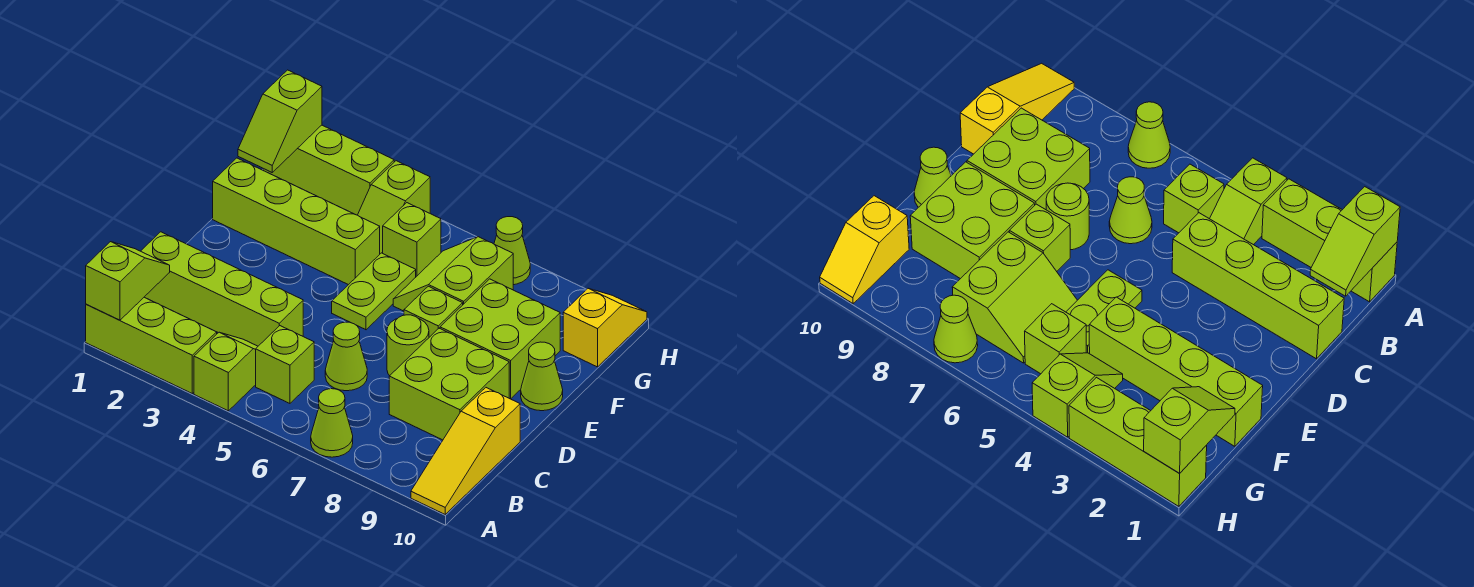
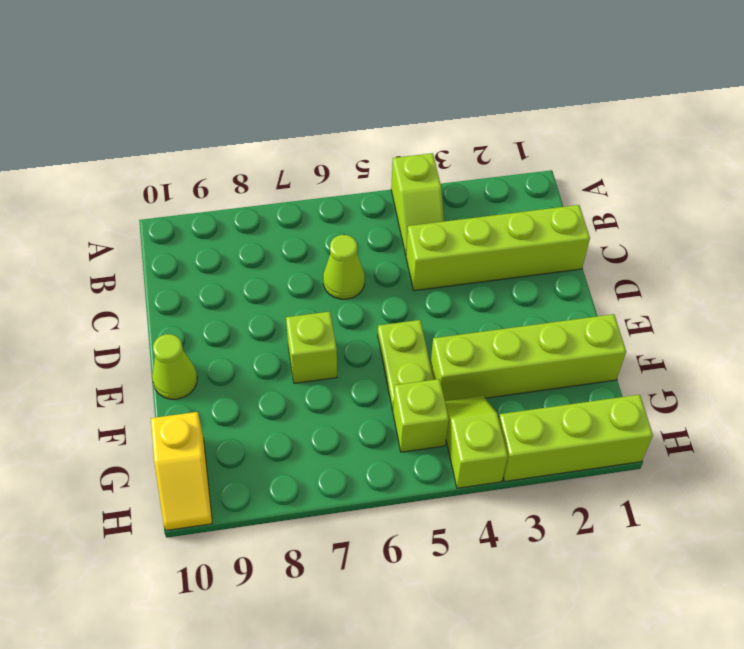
none -> lime 1x3 brick [86,297,217,393]
none -> lime 1x1 cone [311,389,353,457]
none -> yellow 1x3 slope [411,388,520,514]

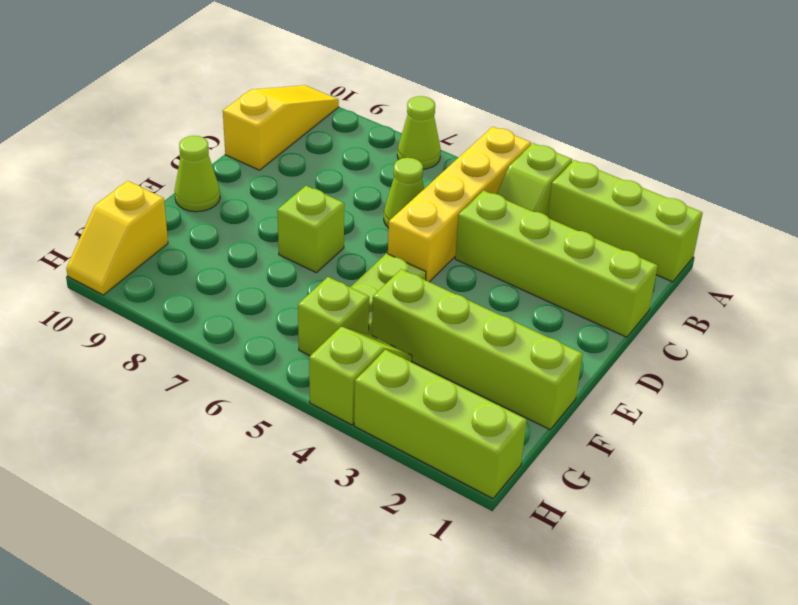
yellow 1x4 brick [388,127,531,282] -> lime 1x1 brick [256,326,314,403]
none -> lime 2x2 brick [389,328,509,440]
none -> lime 1x1 round brick [387,315,429,376]
none -> lime 2x2 brick [440,279,560,399]

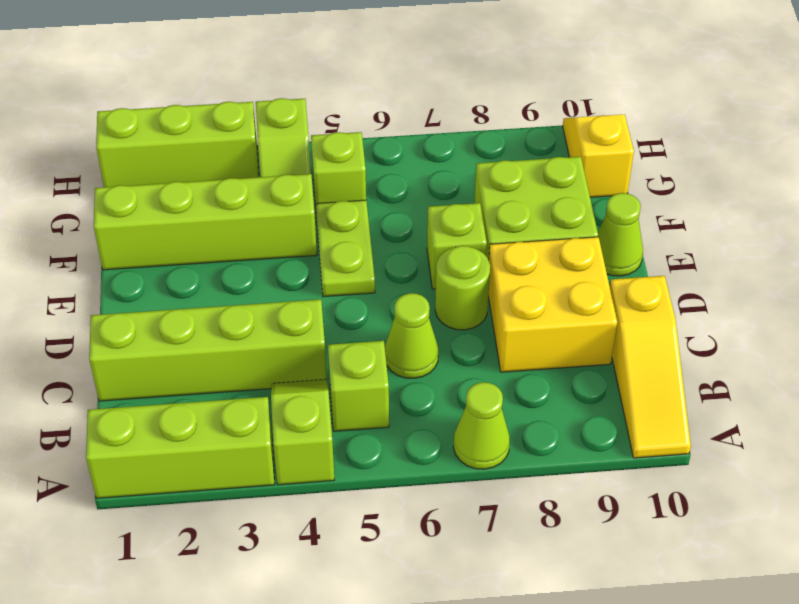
yellow 2x2 brick [488,237,617,372] -> lime 2x2 brick [389,328,509,440]
none -> lime 2x2 slope [393,237,513,311]
none -> lime 1x1 cone [494,217,530,285]
none -> lime 1x2 slope [86,242,170,320]

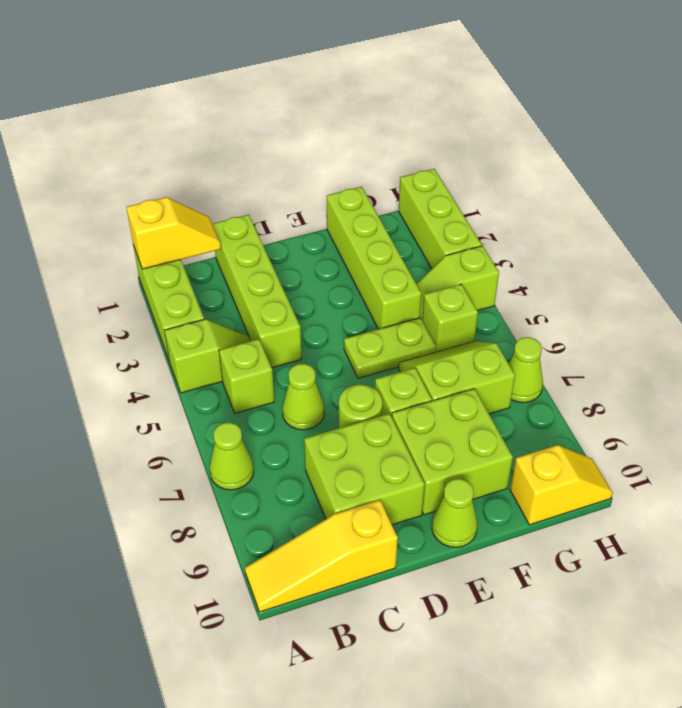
yellow 1x2 slope [126,197,221,269] -> lime 1x2 slope [86,242,170,320]
none -> lime 1x2 slope [238,70,322,172]

